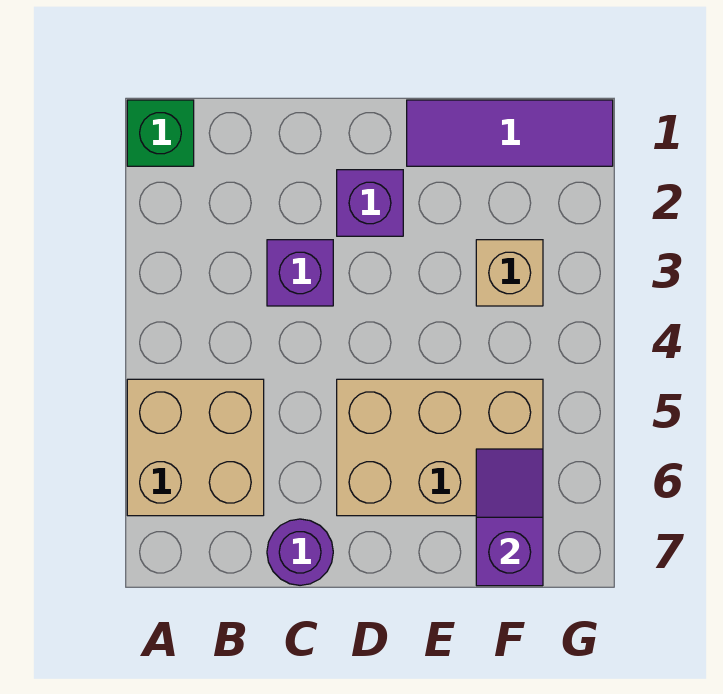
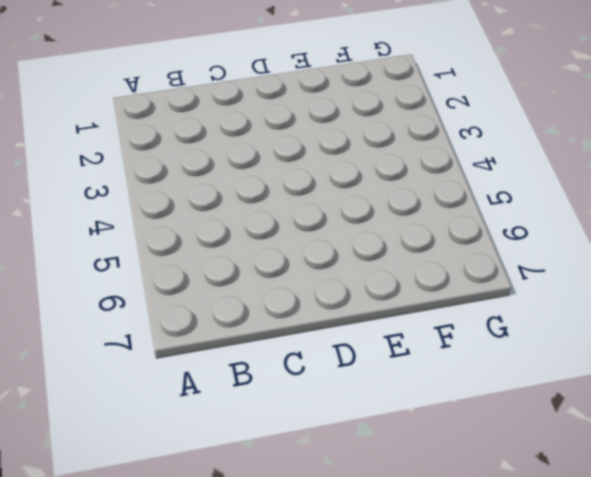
none -> green 1x1 brick [127,100,194,166]
none -> tan 2x2 brick [127,379,264,516]

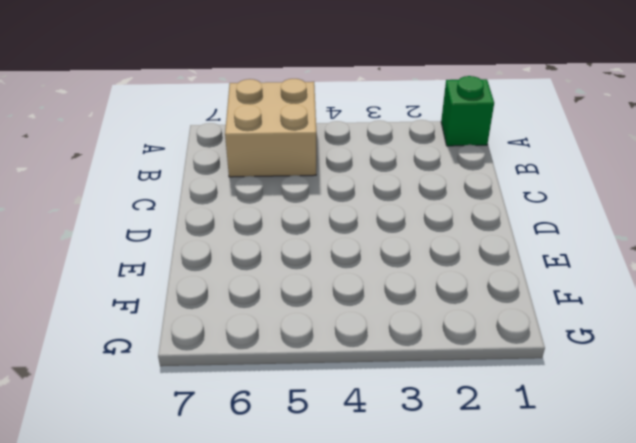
none -> purple 1x1 brick [267,240,333,306]
none -> purple 1x1 round brick [267,519,333,585]

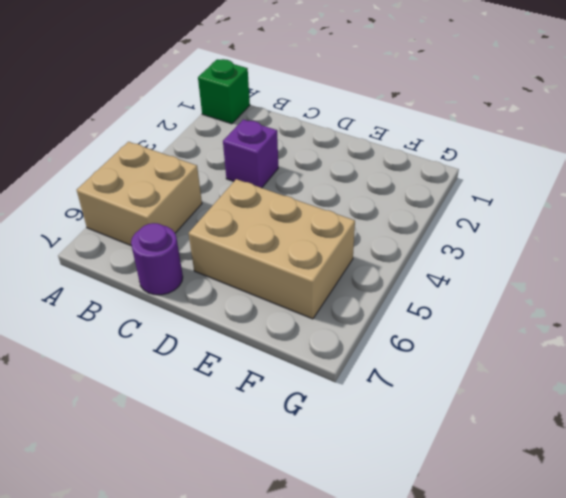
none -> purple 1x1 brick [337,170,403,236]
none -> purple 1x3 tile [407,100,613,166]

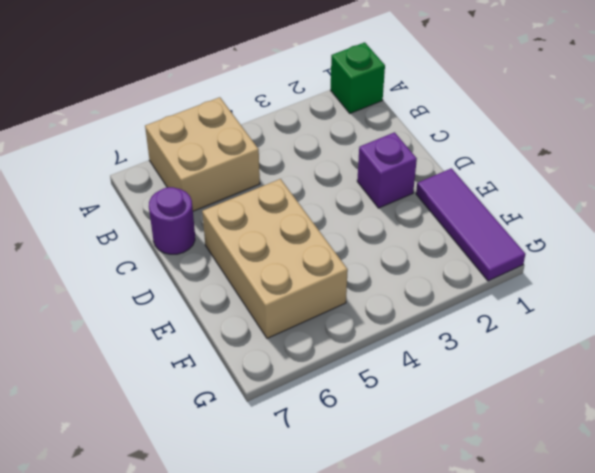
none -> purple 1x1 brick [267,240,333,306]
none -> tan 1x1 brick [476,240,543,306]

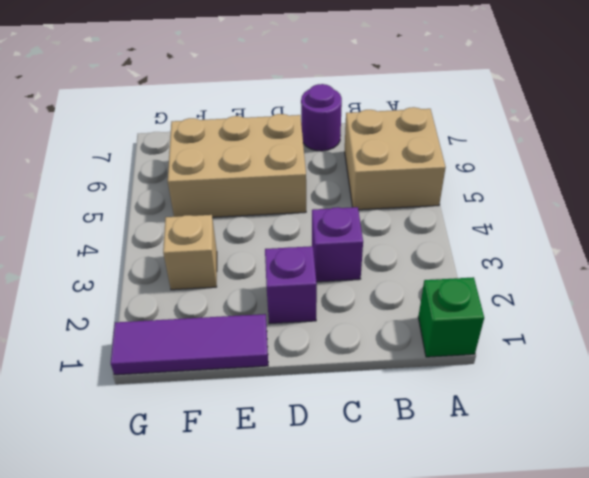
none -> purple 1x2 slope [476,449,543,586]

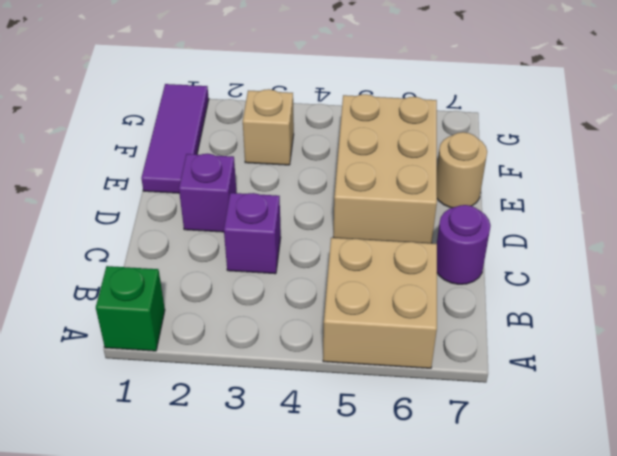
tan 1x1 round brick [437,132,487,208] -> none
none -> purple 1x2 slope [476,449,543,586]

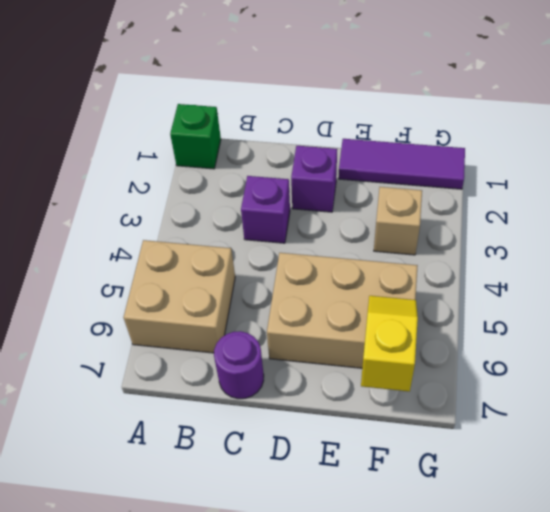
yellow 1x2 slope [361,296,418,392] -> purple 1x2 slope [476,449,543,586]

